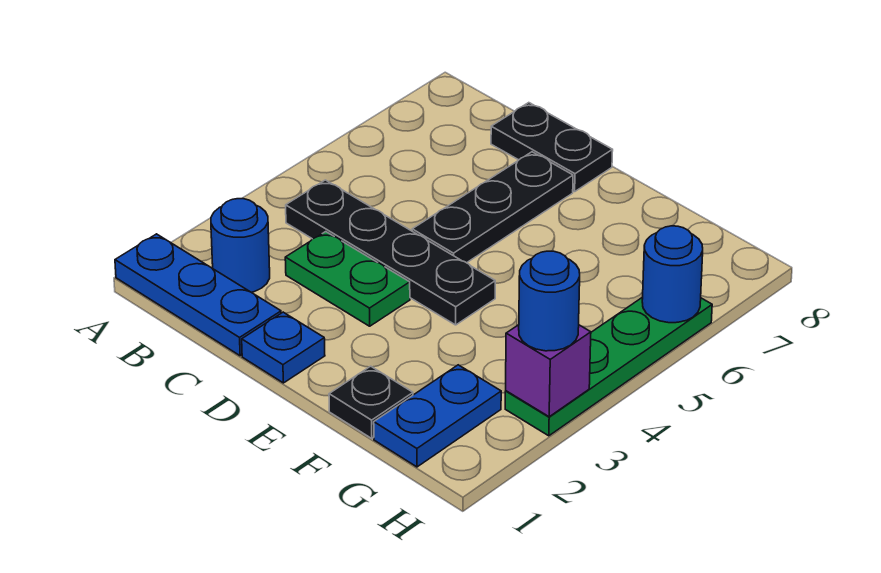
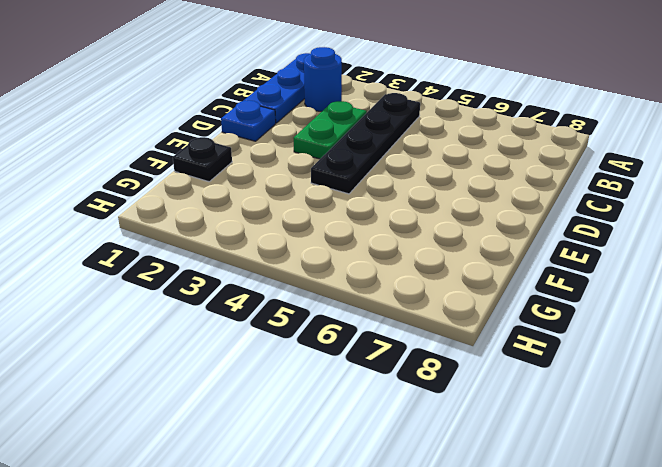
none -> black 1x2 plate [491,103,613,192]
none -> black 1x3 plate [412,152,573,263]
none -> blue 1x2 plate [374,365,501,467]

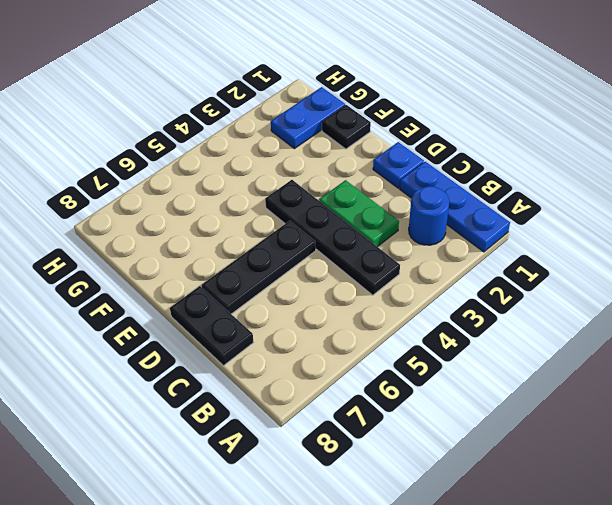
none -> green 1x4 plate [505,297,712,436]
none -> purple 1x1 brick [506,325,591,417]
none -> blue 1x1 round brick [642,226,703,323]

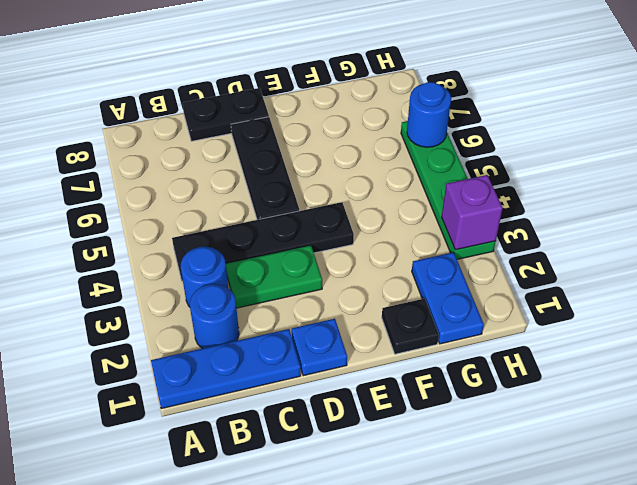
blue 1x1 round brick [181,246,228,307] -> blue 1x1 round brick moved to [519,251,580,351]

